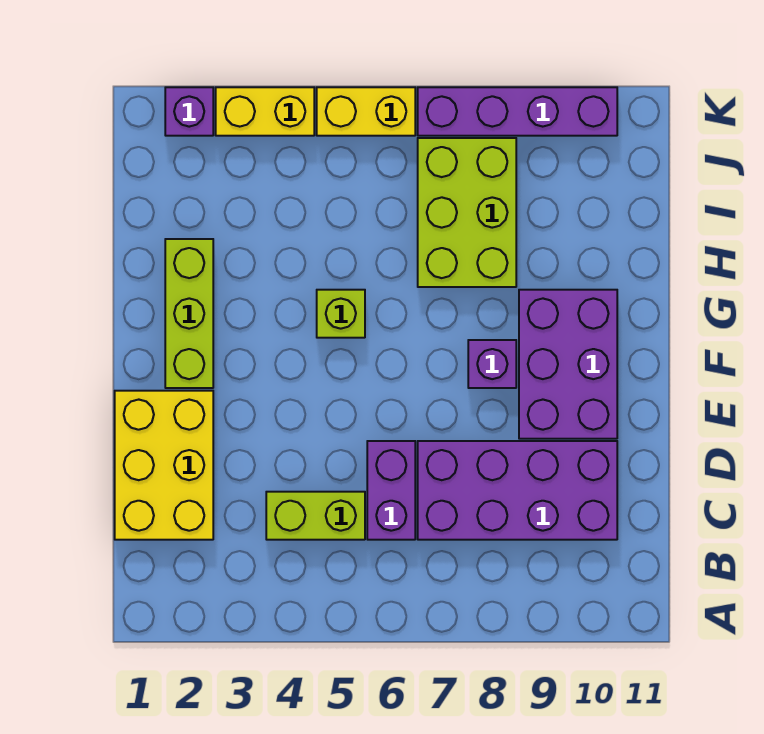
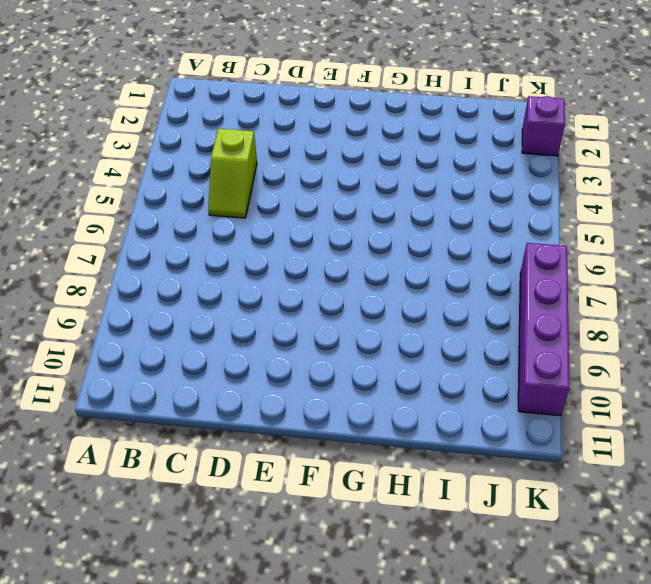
lime 1x2 slope [208,129,257,218] -> lime 1x2 brick [266,492,365,540]
none -> yellow 2x3 brick [115,391,213,540]
none -> purple 1x2 brick [367,441,415,540]
none -> purple 2x4 brick [418,441,617,540]

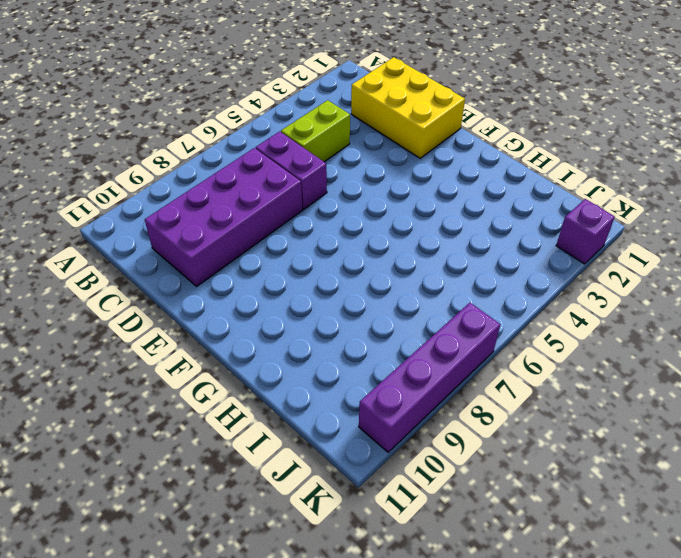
none -> purple 2x3 brick [519,290,617,439]
none -> lime 1x3 brick [165,239,213,388]
none -> purple 1x1 brick [468,340,516,388]

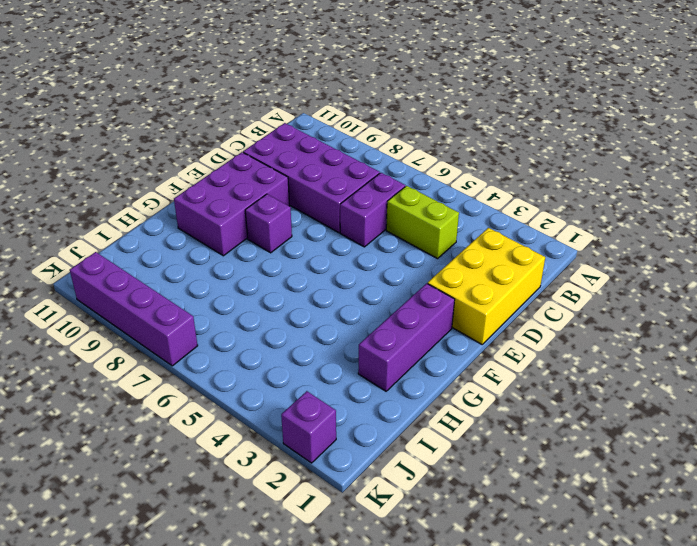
purple 1x3 brick [358,283,455,391] -> lime 1x3 brick [165,239,213,388]
none -> lime 1x1 brick [317,290,365,338]
none -> lime 2x3 brick [418,138,516,287]
none -> yellow 1x2 brick [216,87,314,136]

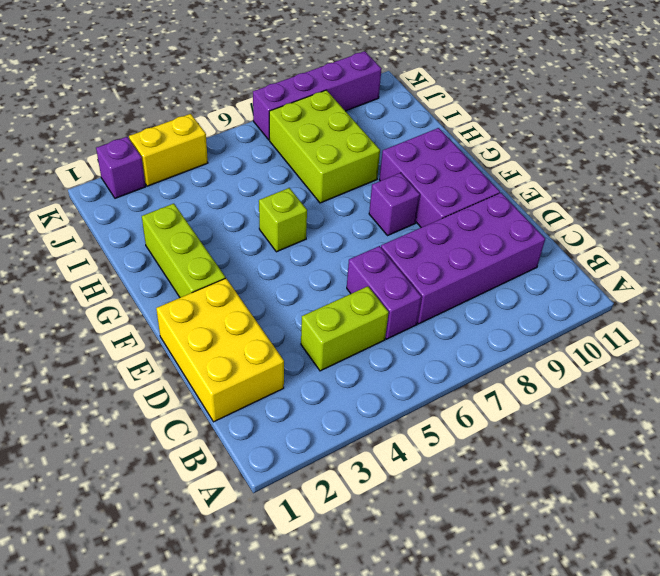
none -> yellow 1x2 brick [317,87,415,136]

